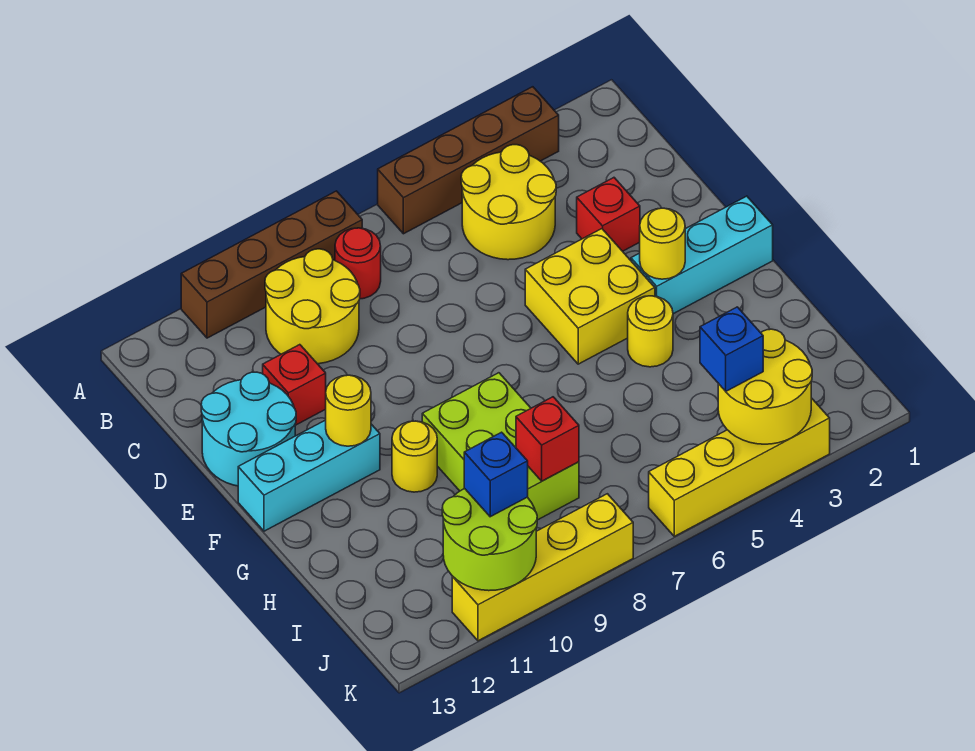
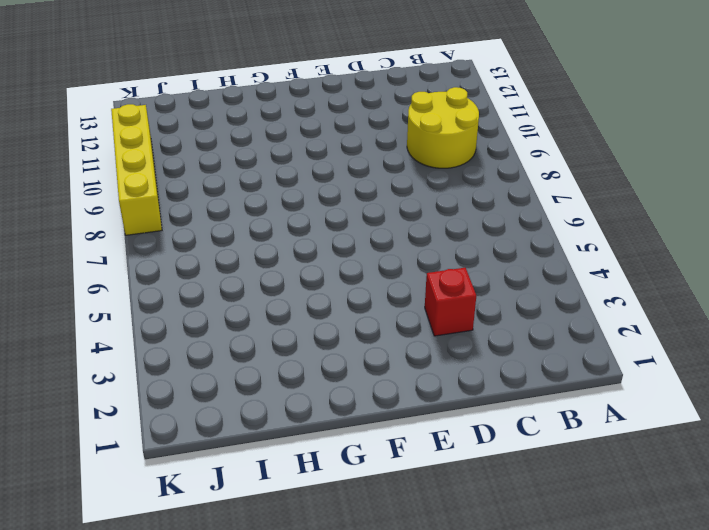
none -> brown 1x4 brick [378,87,559,234]
none -> brown 1x4 brick [181,191,362,338]
none -> yellow 2x2 round brick [461,145,556,260]

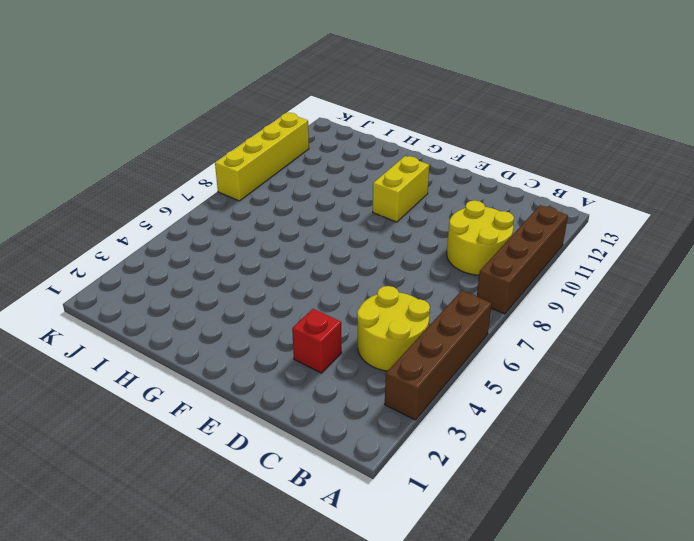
yellow 1x2 brick [373,156,429,222] -> cyan 1x3 brick [238,420,380,531]
none -> red 1x1 round brick [335,228,381,299]
none -> red 1x1 brick [263,345,326,425]
none -> cyan 2x2 round brick [201,372,296,486]

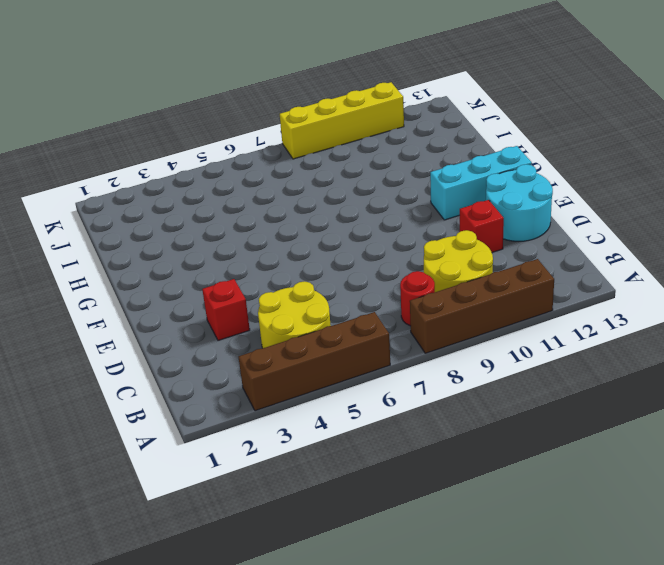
none -> yellow 2x2 brick [525,229,655,364]
none -> cyan 1x3 brick [631,196,773,314]
none -> yellow 1x1 round brick [628,296,673,367]

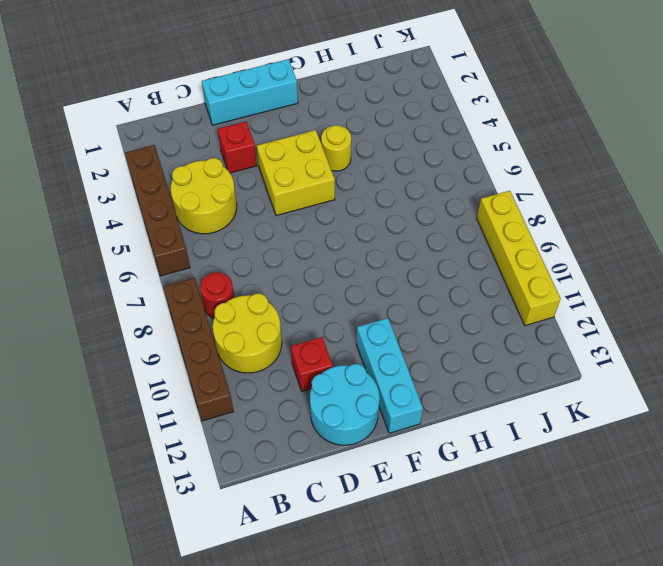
cyan 1x3 brick [202,59,298,125] -> cyan 1x3 brick turned to [631,196,773,314]
none -> lime 2x3 brick [422,373,579,520]
none -> yellow 1x1 round brick [392,421,437,492]
none -> yellow 1x4 brick [649,398,830,536]

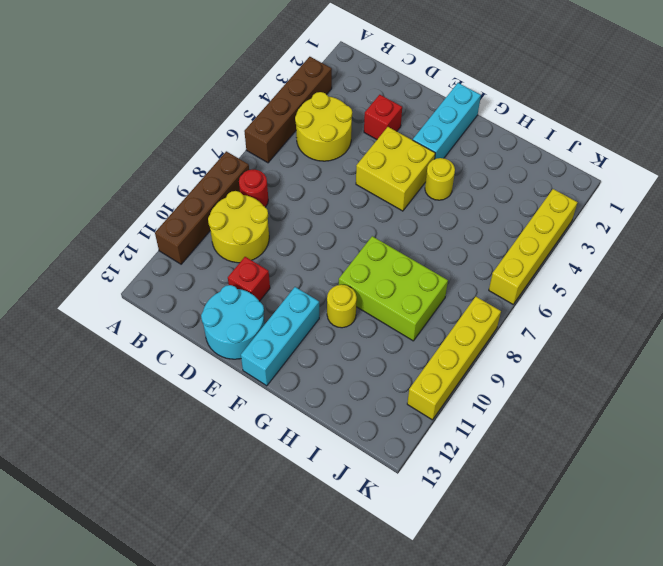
none -> yellow 1x1 round brick [640,208,685,279]
none -> yellow 1x1 round brick [326,375,371,446]
none -> red 1x1 brick [516,397,579,481]

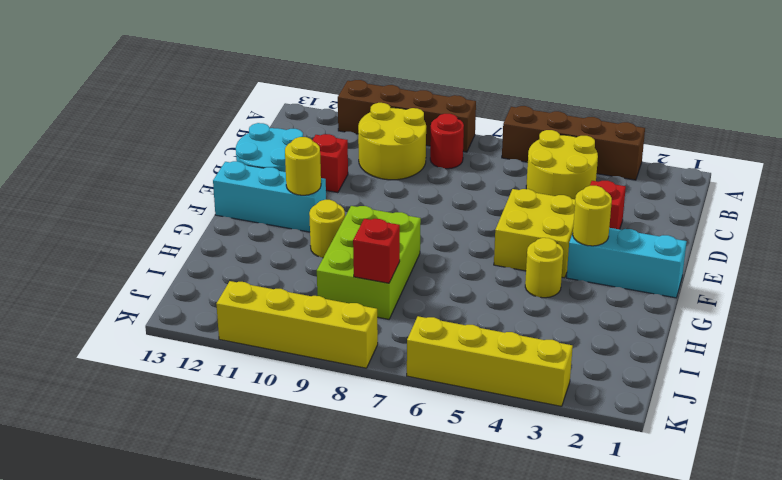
none -> yellow 2x2 round brick [718,329,812,444]
none -> lime 2x2 round brick [442,489,537,591]
none -> blue 1x1 brick [700,307,763,391]

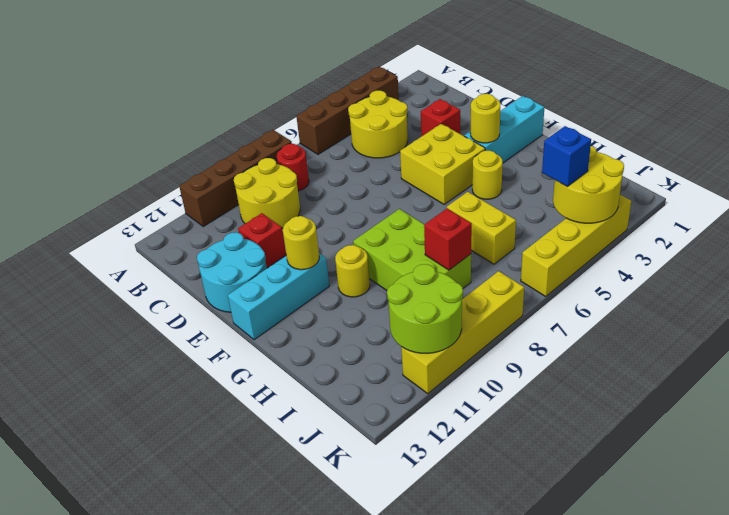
yellow 1x2 brick [447,192,516,264] -> none
none -> blue 1x1 brick [464,432,528,517]

